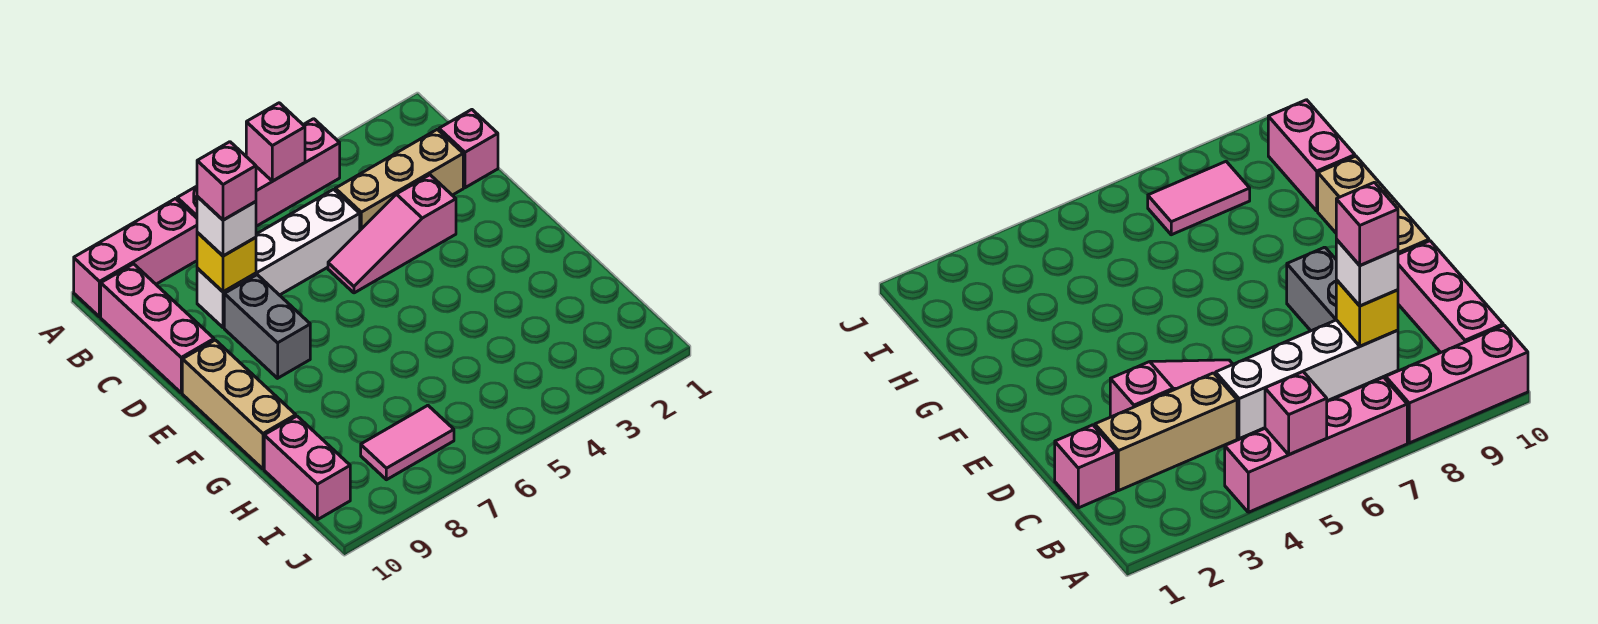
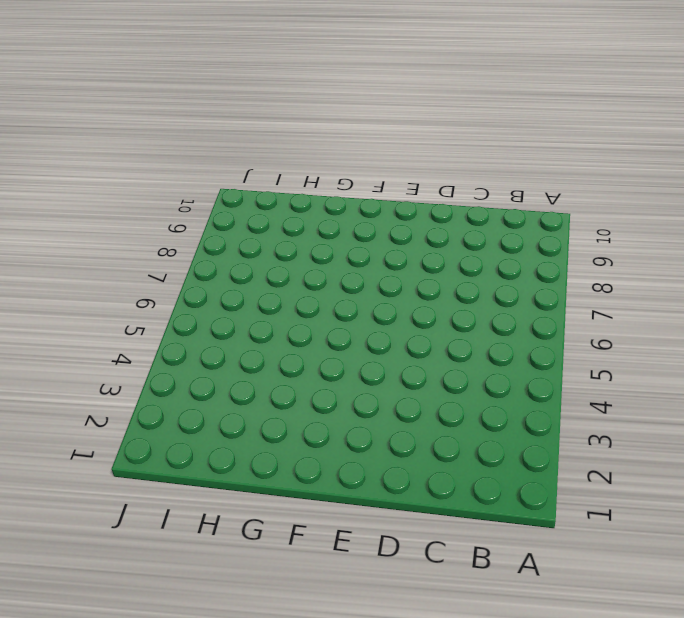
none -> pink 1x4 brick [177,119,340,226]
none -> pink 1x3 brick [74,199,197,317]
none -> pink 1x3 brick [101,264,214,393]

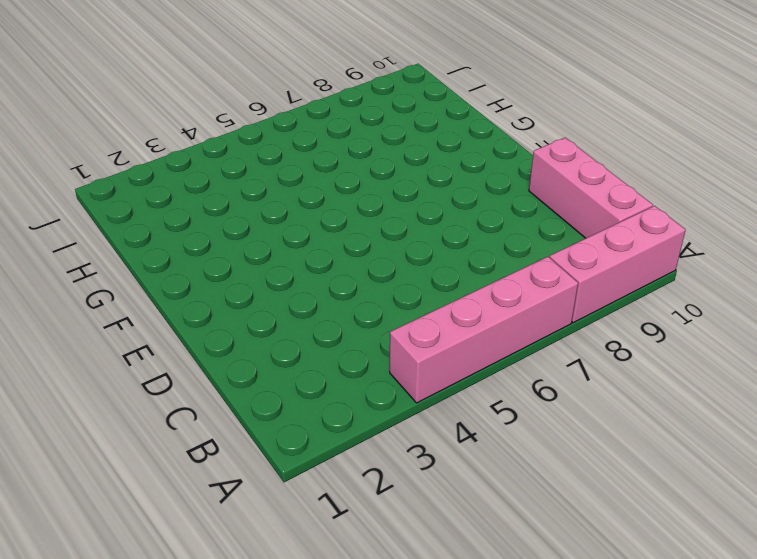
none -> pink 1x1 brick [439,110,498,188]
none -> tan 1x3 brick [335,129,463,230]
none -> white 1x4 brick [197,189,360,328]

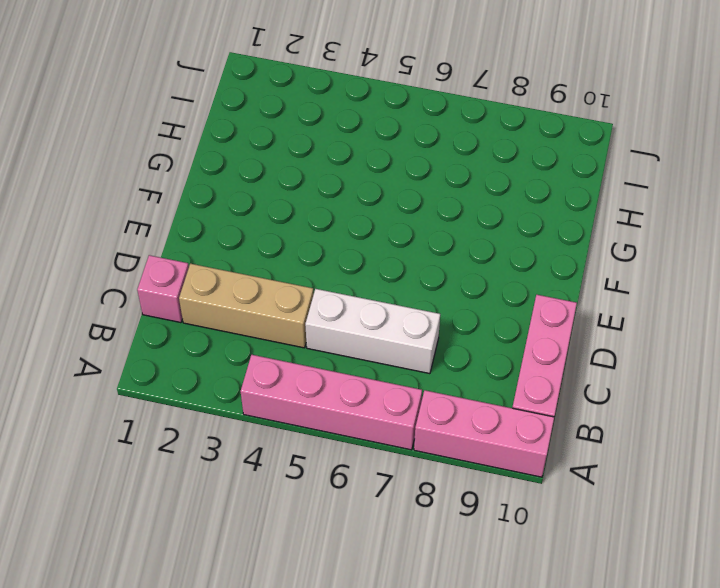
white 1x3 brick [305,289,440,374] -> white 1x4 brick [197,189,360,328]
none -> pink 1x3 slope [328,175,456,293]
none -> grey 1x2 brick [224,275,310,378]
none -> tan 1x3 brick [182,340,296,469]

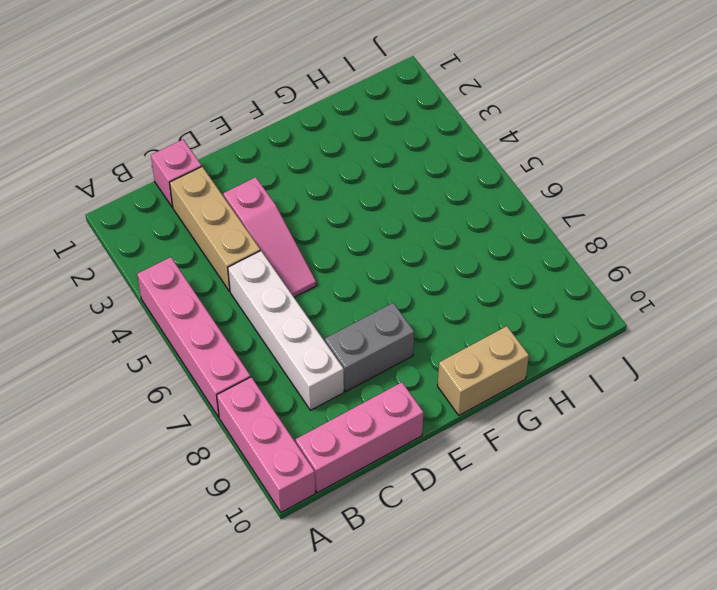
tan 1x2 brick [438,326,529,415] -> tan 1x3 brick [182,340,296,469]
none -> pink 1x2 brick [264,416,350,520]
none -> pink 1x2 tile [361,405,454,480]
none -> pink 1x1 brick [246,103,305,181]

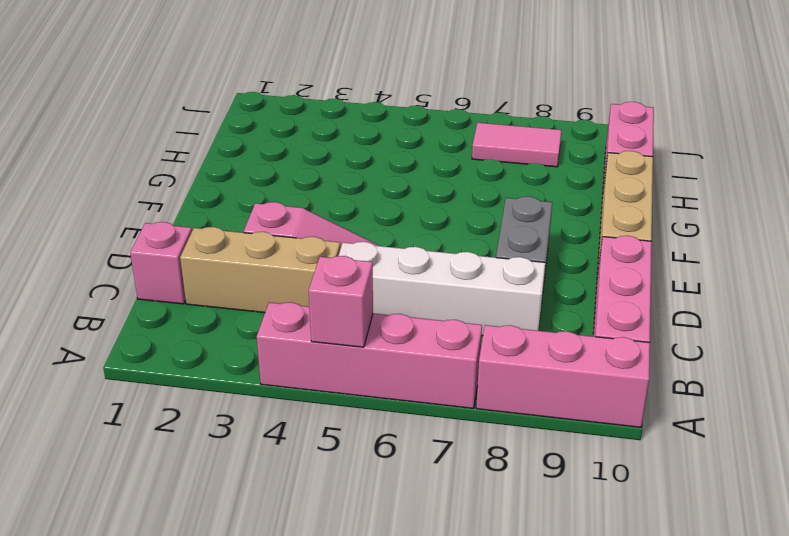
none -> yellow 1x1 brick [197,233,256,292]
none -> white 1x1 brick [197,197,256,256]
none -> pink 1x1 brick [197,142,256,220]

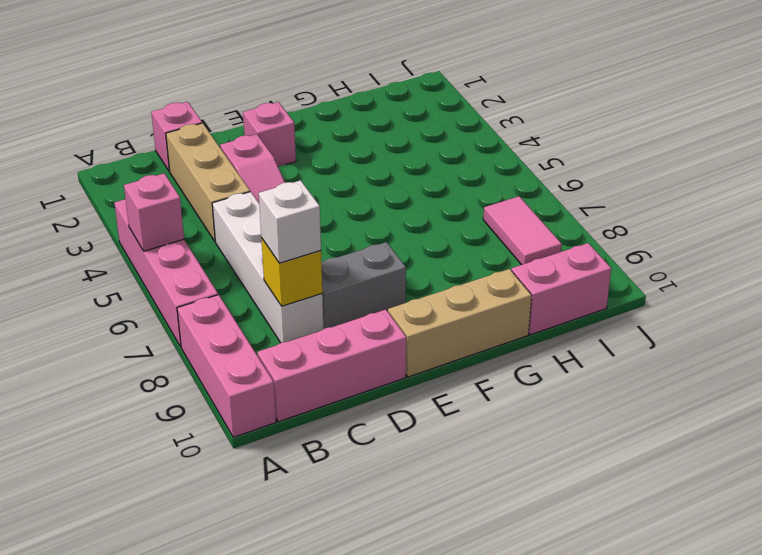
pink 1x1 brick [243,102,296,167] -> pink 1x1 brick moved to [197,142,256,220]

